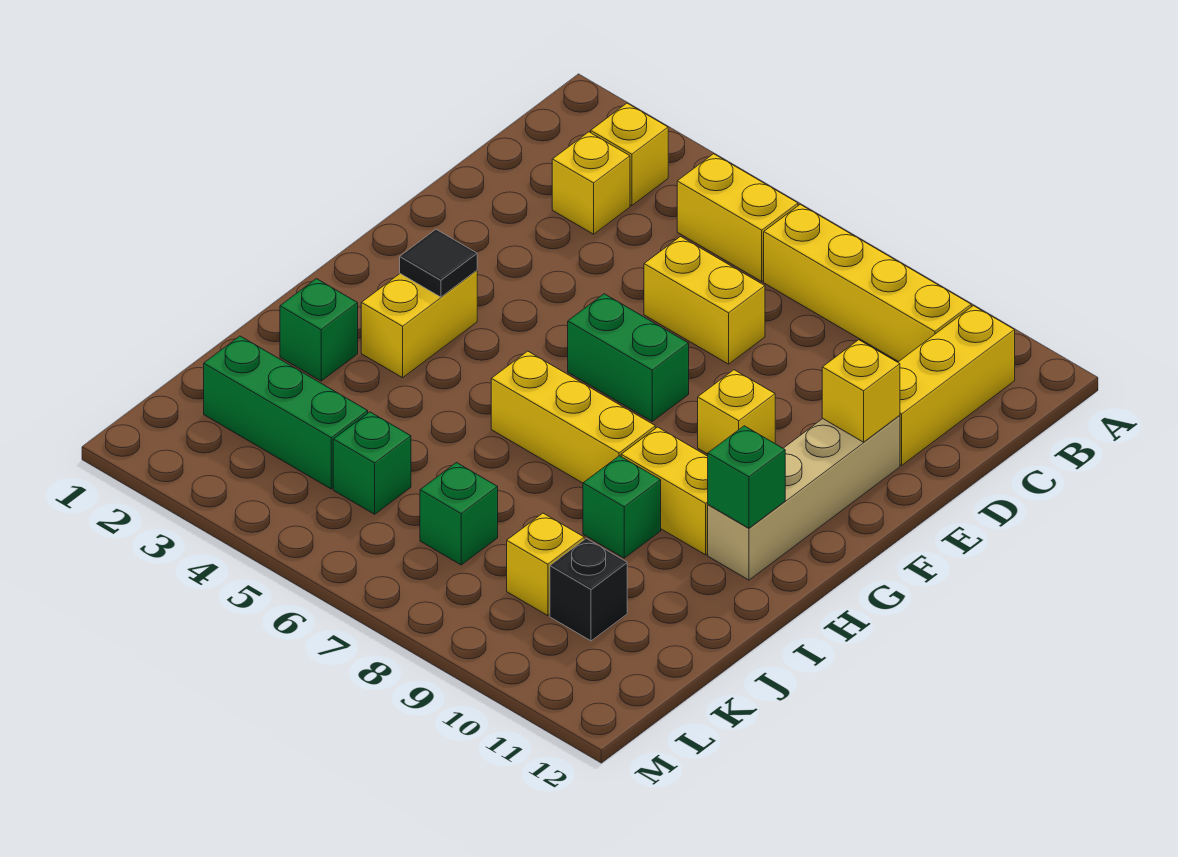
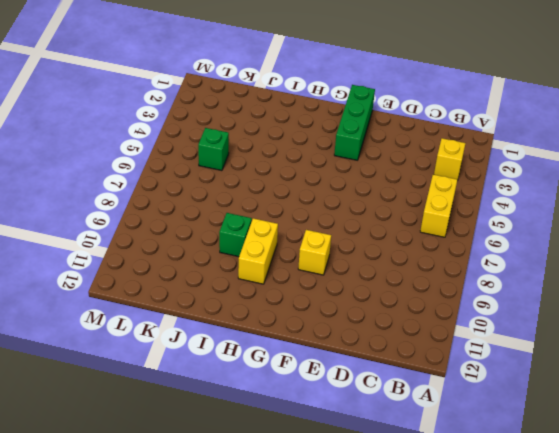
green 1x3 brick [334,85,375,160] -> green 1x3 brick moved to [204,336,368,489]
none -> yellow 1x4 brick [764,204,971,362]
none -> yellow 1x3 brick [898,306,1015,465]
none -> yellow 1x1 brick [552,132,630,234]

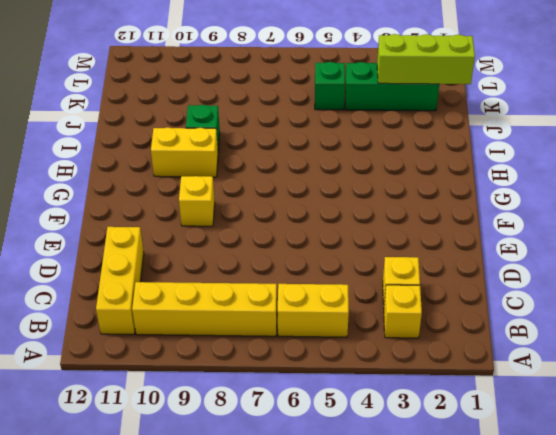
lime 1x3 brick [377,34,475,84] -> none
none -> yellow 1x2 brick [644,237,765,364]
none -> tan 1x4 brick [708,416,900,580]
none -> green 1x2 brick [568,294,689,421]

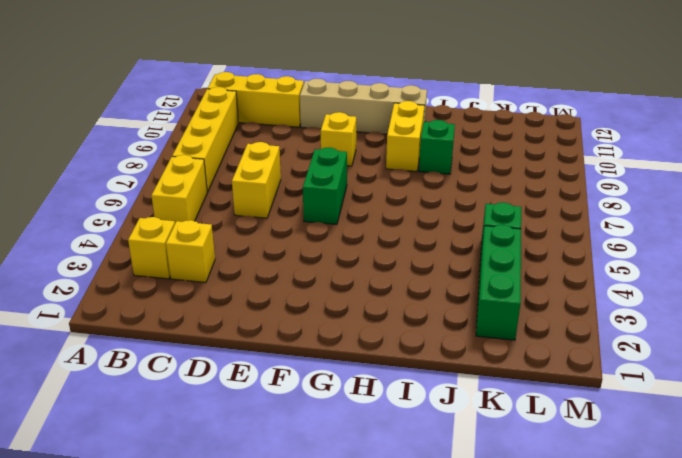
none -> yellow 1x2 brick [361,271,477,378]
none -> yellow 1x3 brick [491,351,655,483]
none -> green 1x1 brick [280,279,358,381]

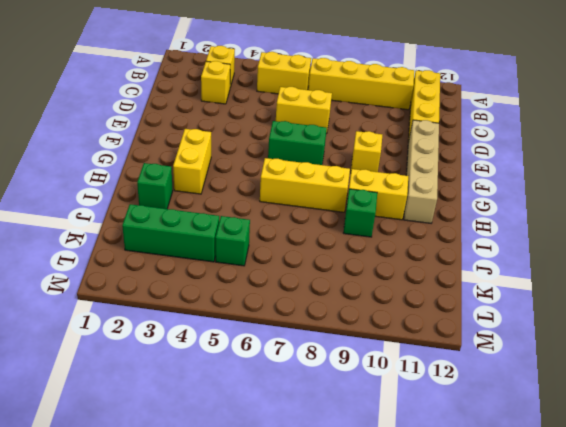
none -> green 1x1 brick [420,463,498,565]
none -> yellow 1x1 brick [507,513,584,616]
none -> black 1x1 brick [550,538,627,641]

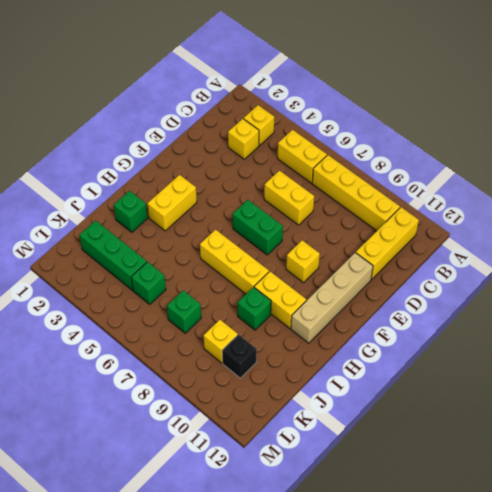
none -> yellow 1x1 brick [822,340,900,442]
none -> black 1x1 tile [400,229,477,297]
none -> green 1x1 brick [708,426,785,528]

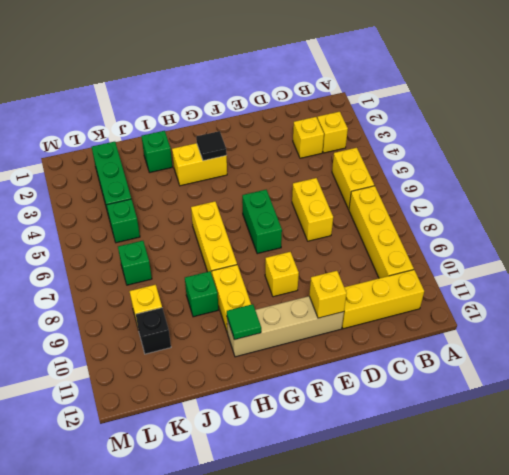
green 1x1 tile [226,304,261,340] -> green 1x1 brick [708,426,785,528]

